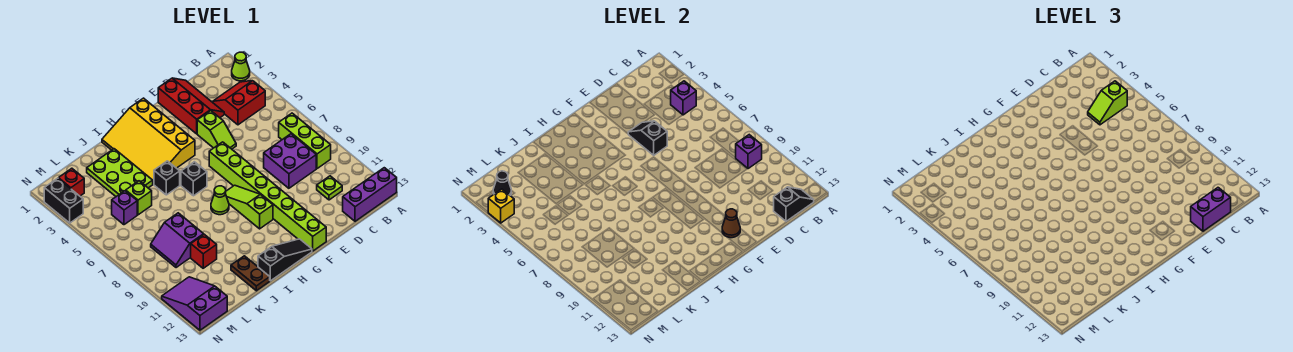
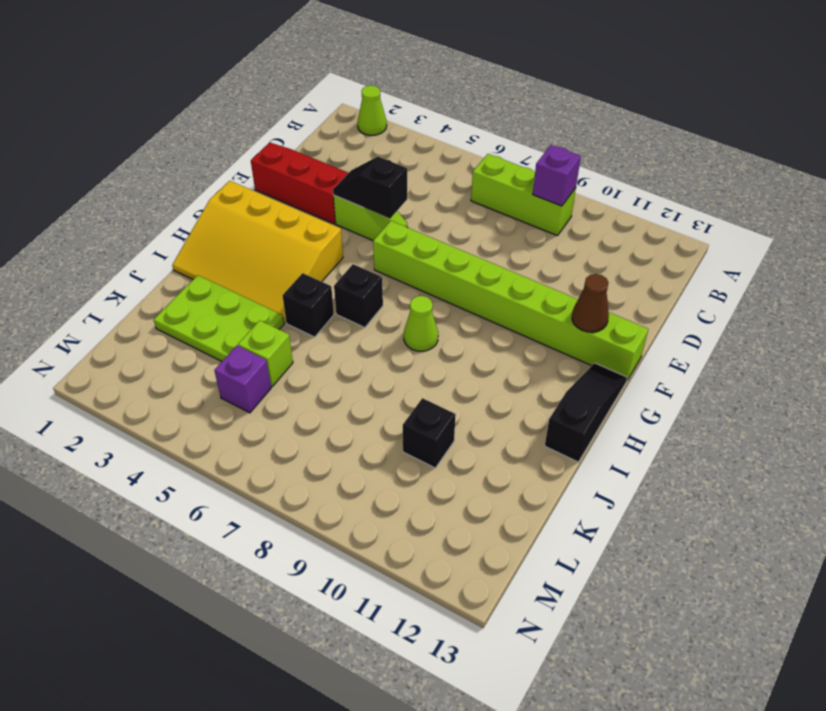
black 1x1 brick [403,398,456,468] -> red 1x1 brick [191,234,217,268]
none -> purple 1x3 brick [343,168,397,221]
none -> red 2x2 slope [213,81,265,125]
none -> purple 2x2 brick [264,134,316,188]
none -> lime 1x1 plate [317,176,342,200]

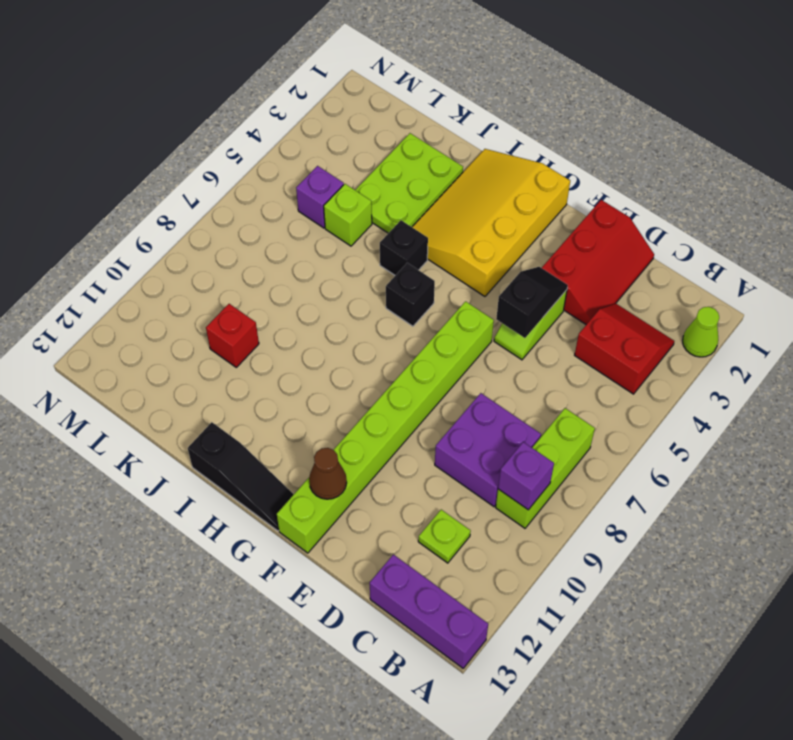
none -> lime 1x3 slope [226,185,273,229]
none -> lime 1x1 cone [211,186,229,215]
none -> brown 1x2 plate [231,256,270,291]
none -> purple 2x2 slope [151,213,204,268]

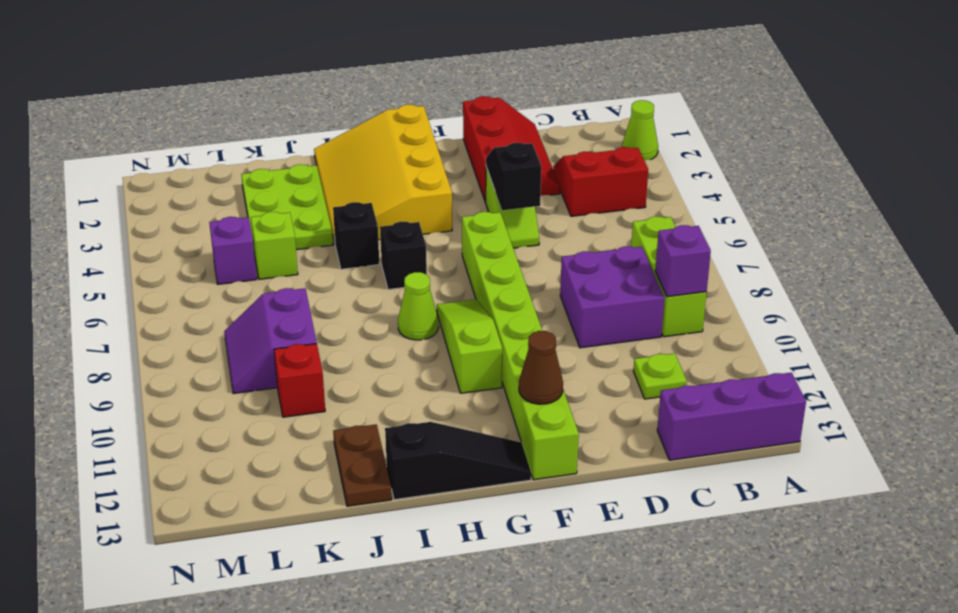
none -> red 1x1 brick [58,168,84,196]
none -> purple 2x3 slope [162,277,227,330]
none -> black 1x2 brick [44,178,83,223]
none -> purple 1x1 brick [671,81,696,115]

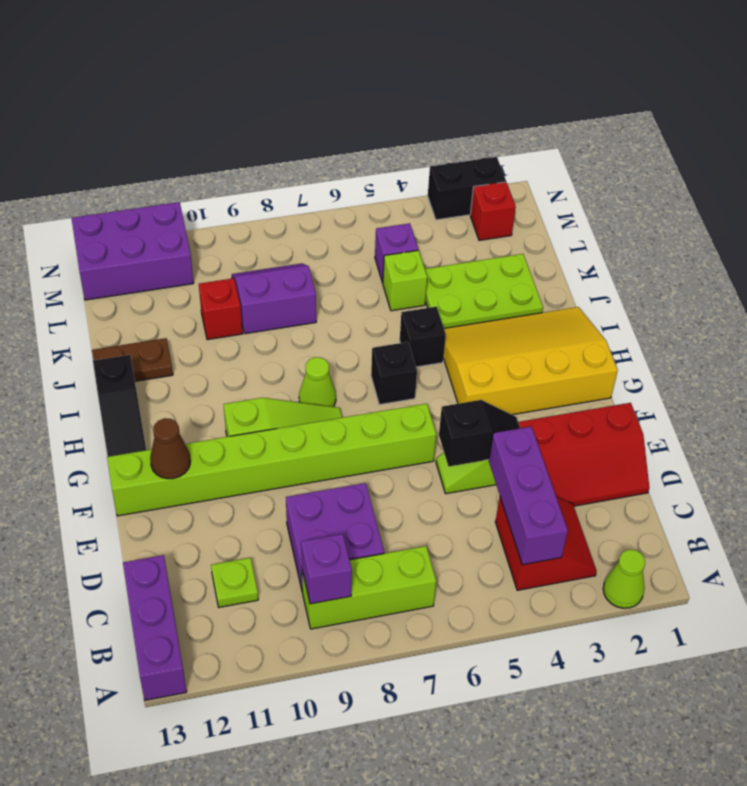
purple 1x3 brick [489,427,568,565] -> purple 1x1 brick [671,81,696,115]
purple 2x3 brick [72,202,193,300] -> purple 2x3 slope [162,277,227,330]
none -> black 1x2 slope [774,187,814,221]
none -> black 1x1 cone [493,171,511,196]
none -> yellow 1x1 brick [488,189,514,223]
none -> lime 1x2 slope [1088,81,1127,125]

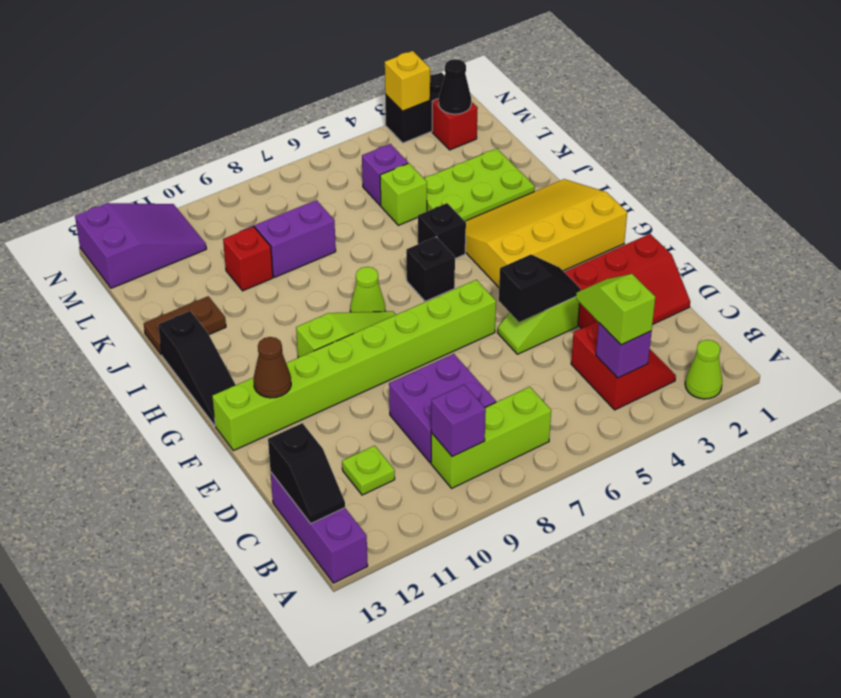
none -> purple 1x2 brick [1191,188,1231,231]

